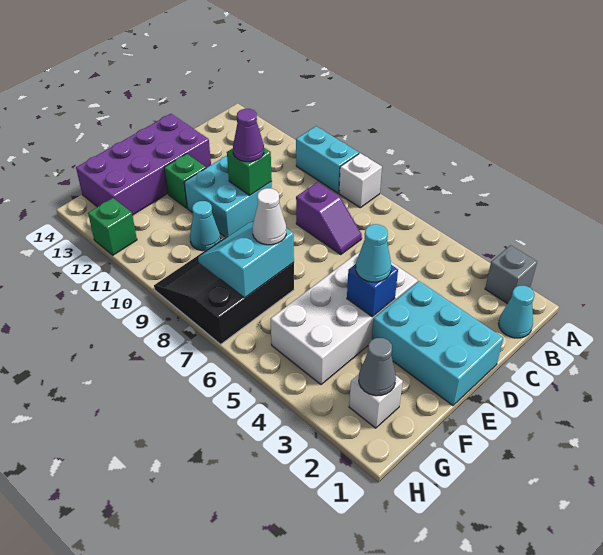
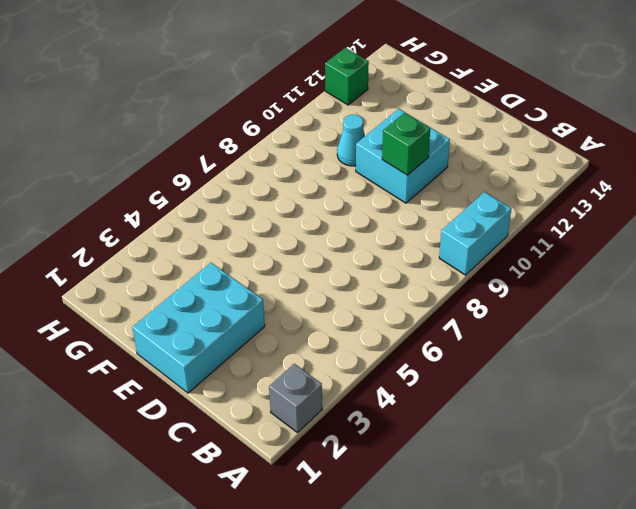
none -> white 1x1 brick [339,153,382,208]
none -> cyan 1x1 cone [499,286,534,338]
none -> purple 1x2 slope [296,182,362,255]

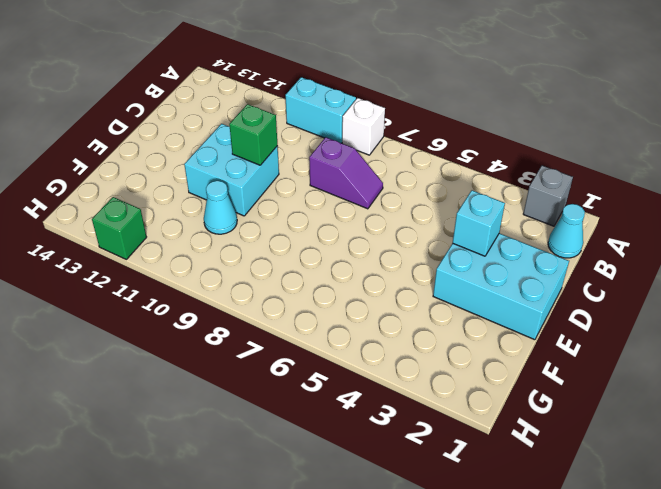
cyan 1x1 brick [453,190,505,256] -> none
none -> white 2x4 brick [271,251,418,384]
none -> purple 2x4 brick [76,114,211,215]
none -> green 1x1 brick [164,154,206,208]

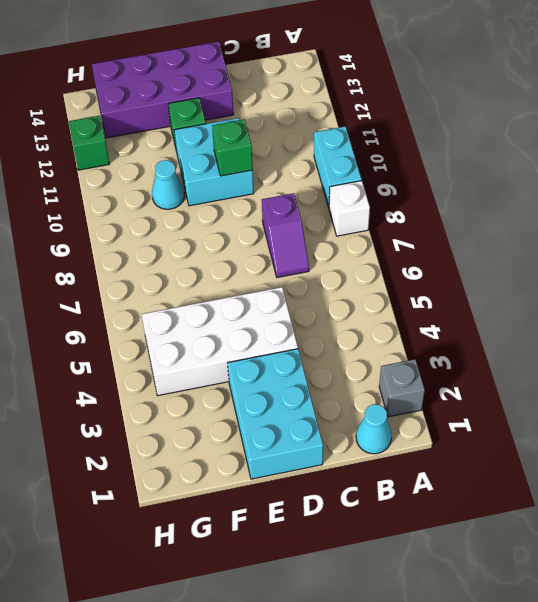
none -> black 3x3 slope [154,236,294,344]
none -> white 1x1 brick [349,374,403,428]
none -> blue 1x1 brick [347,264,398,317]

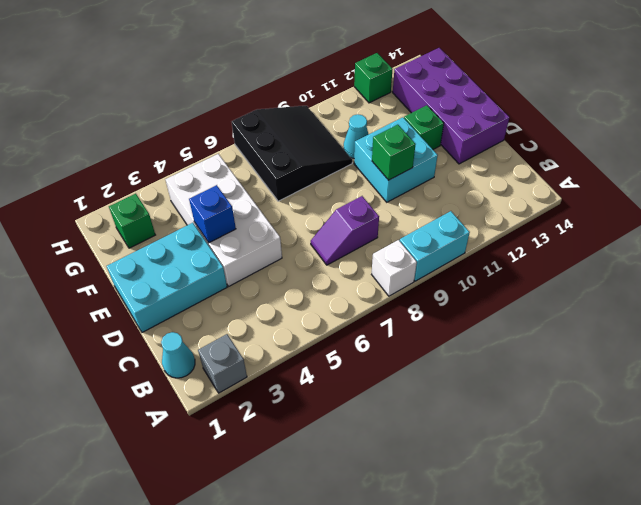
green 1x1 brick [109,194,155,248] -> white 1x1 brick [349,374,403,428]
none -> cyan 2x2 slope [198,222,294,298]
none -> grey 1x1 cone [359,338,396,396]
none -> purple 1x1 cone [233,109,264,162]

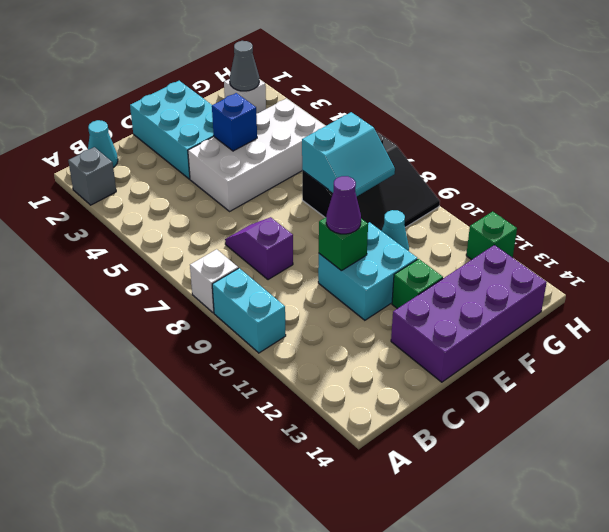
none -> cyan 1x1 cone [356,224,391,282]
none -> white 1x1 cone [252,188,286,245]

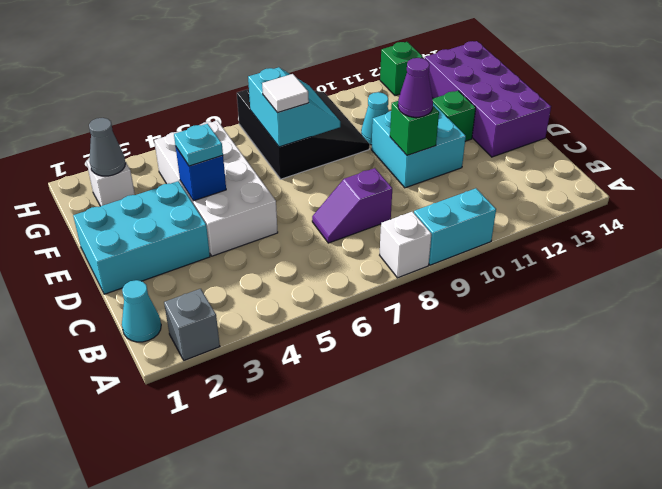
cyan 1x1 plate [174,124,223,166] -> cyan 1x1 cone [356,224,391,282]
white 1x1 tile [262,74,309,113] -> white 1x1 cone [252,188,286,245]

